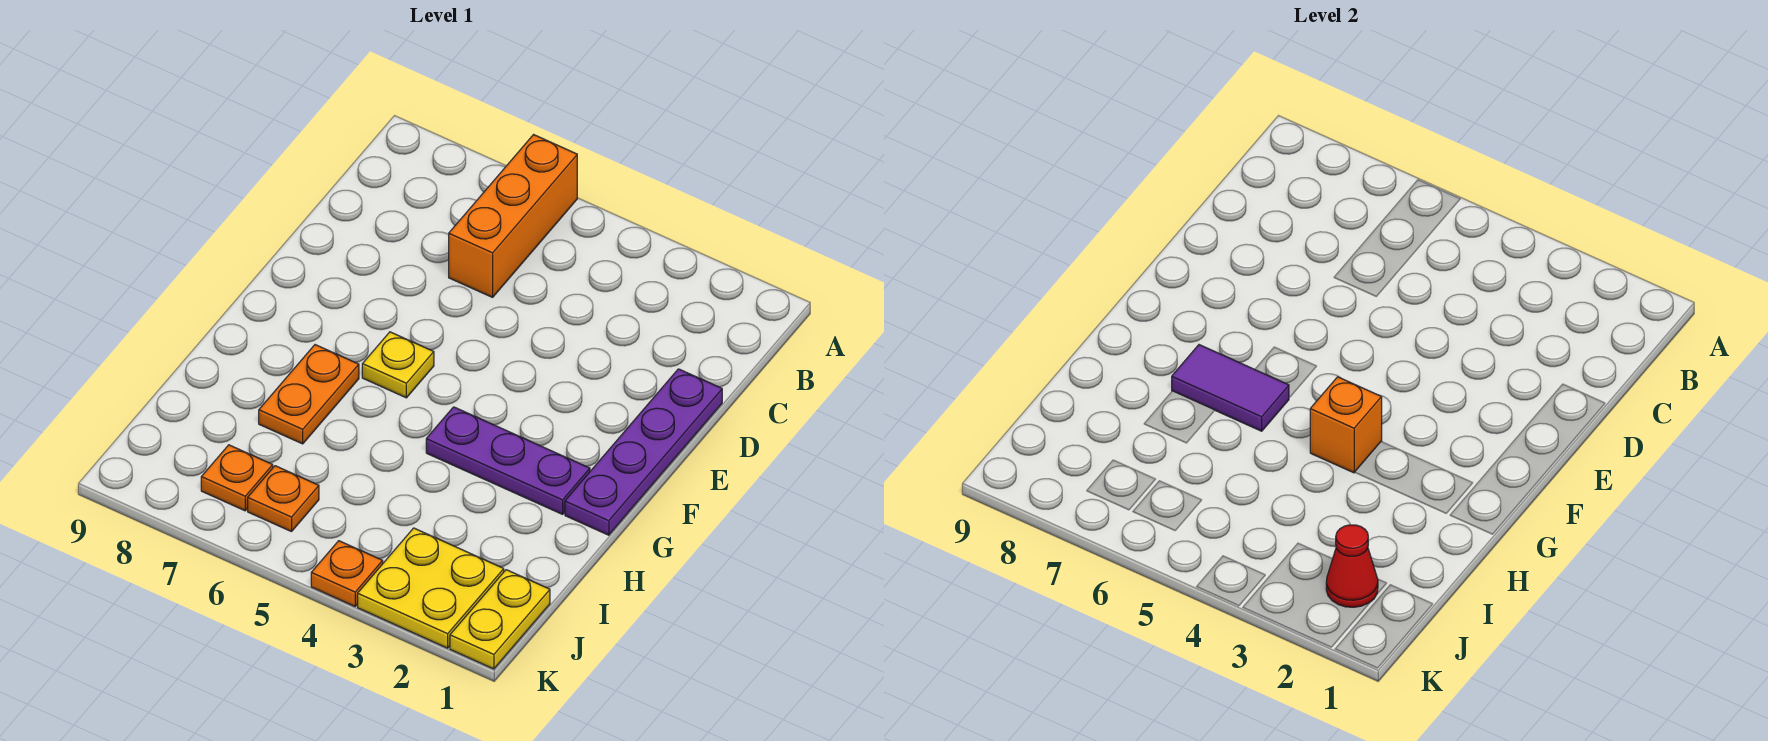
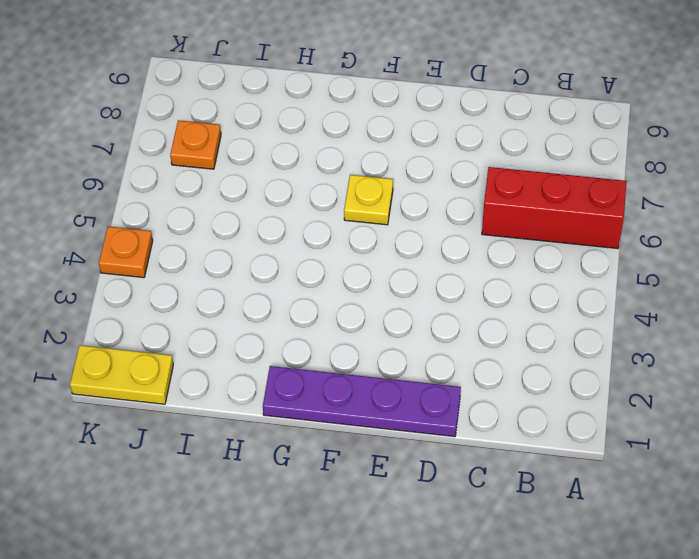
red 1x3 brick [482,167,627,249] -> orange 1x3 brick [449,135,577,297]
none -> purple 1x3 plate [426,407,590,514]
none -> orange 1x2 plate [259,345,359,444]
none -> yellow 2x2 plate [358,528,504,648]

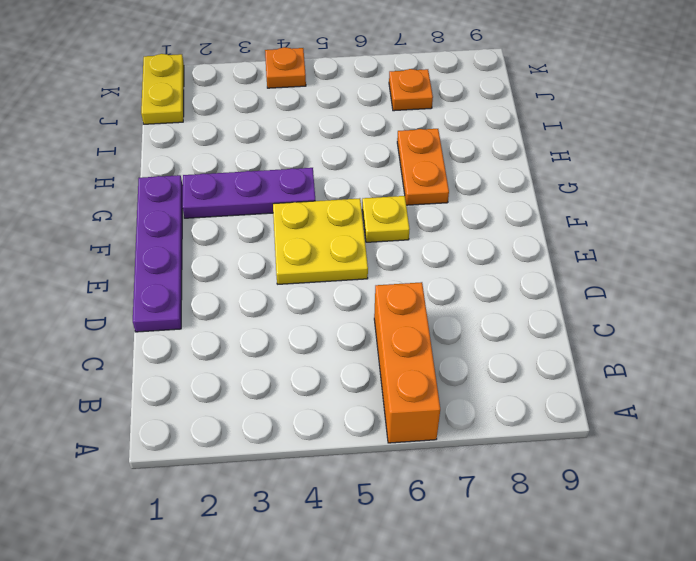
yellow 2x2 plate [273,198,368,284] -> yellow 2x2 plate moved to [358,528,504,648]
none -> orange 1x1 plate [248,466,319,532]
none -> orange 1x1 brick [1310,377,1382,473]
none -> purple 1x2 tile [1172,345,1289,431]

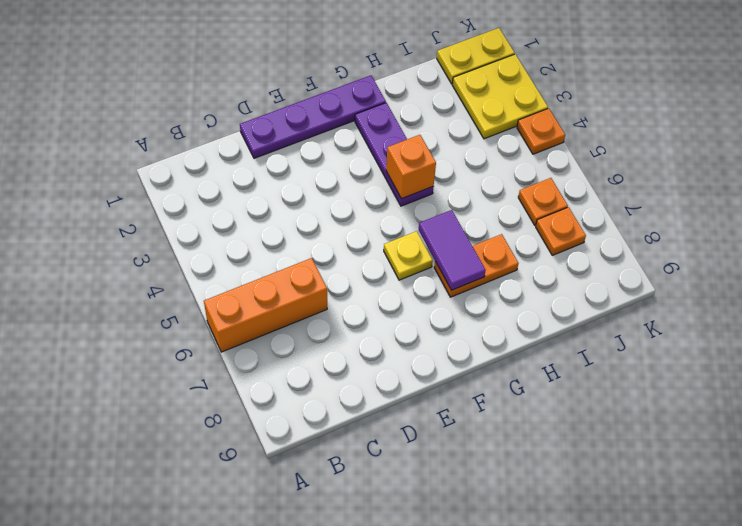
none -> red 1x1 cone [1326,525,1378,607]

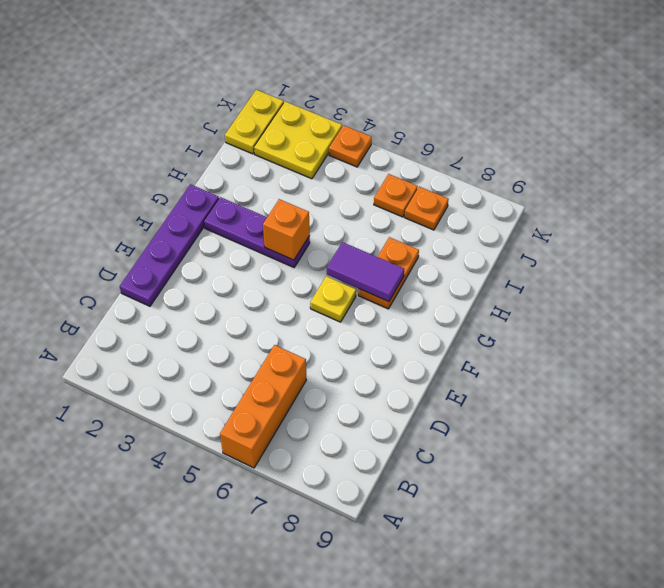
none -> red 1x1 cone [1326,525,1378,607]

